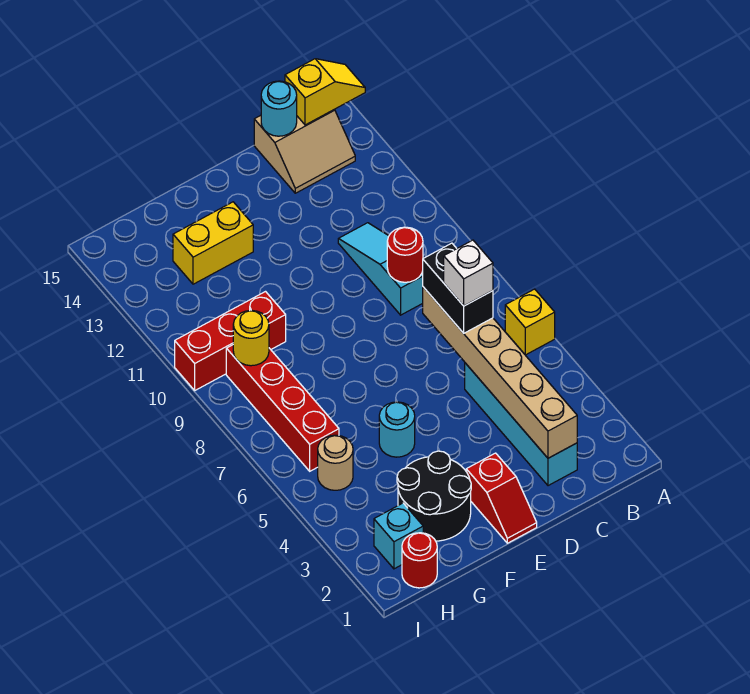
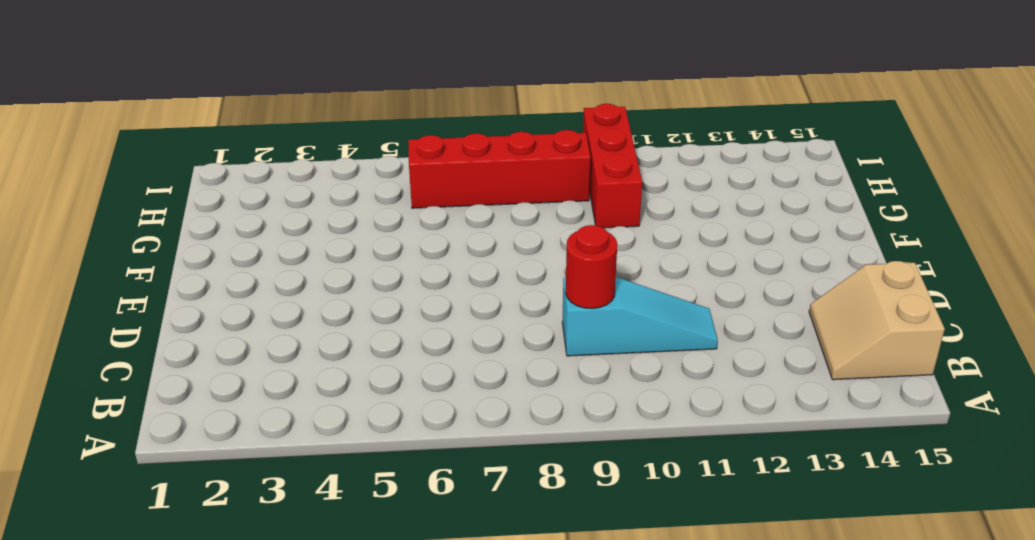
none -> yellow 1x1 brick [505,289,555,355]
none -> cyan 1x4 brick [465,363,577,486]
none -> red 1x2 slope [466,453,537,543]

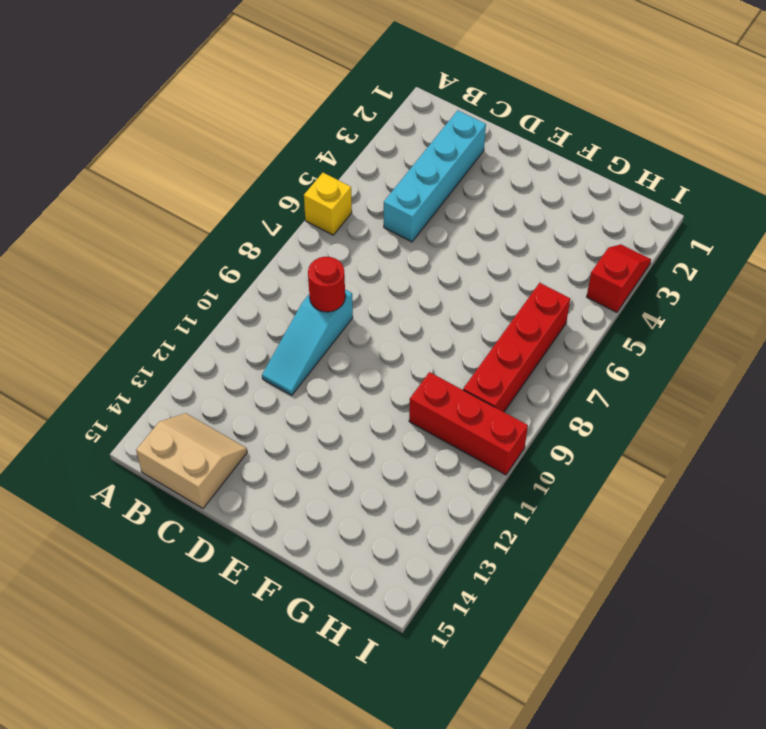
red 1x2 slope [587,245,651,312] -> red 1x2 slope moved to [466,453,537,543]
none -> black 2x2 round brick [397,451,471,541]
none -> cyan 1x1 round brick [379,402,415,457]
none -> yellow 1x2 brick [173,202,253,284]

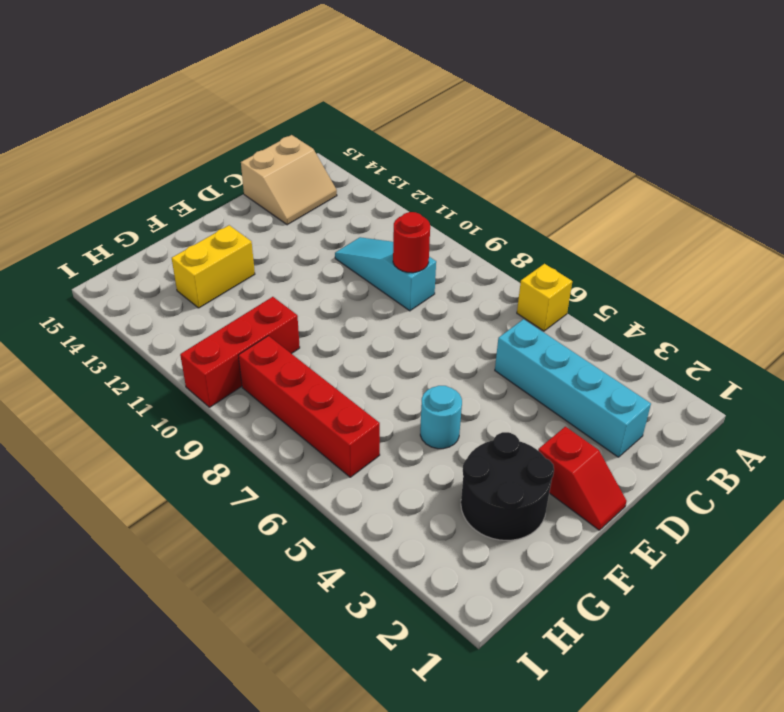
none -> red 1x1 round brick [402,533,437,588]
none -> cyan 1x1 brick [374,503,423,569]
none -> tan 1x1 round brick [318,435,353,490]

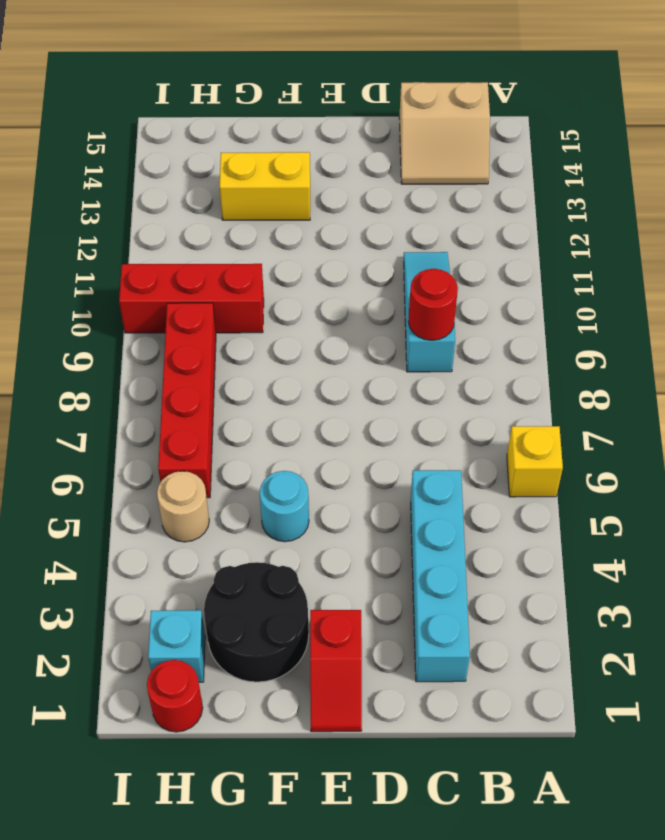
none -> yellow 1x2 slope [285,59,365,125]
none -> tan 1x6 brick [423,287,577,458]
none -> cyan 1x1 round brick [261,81,297,136]

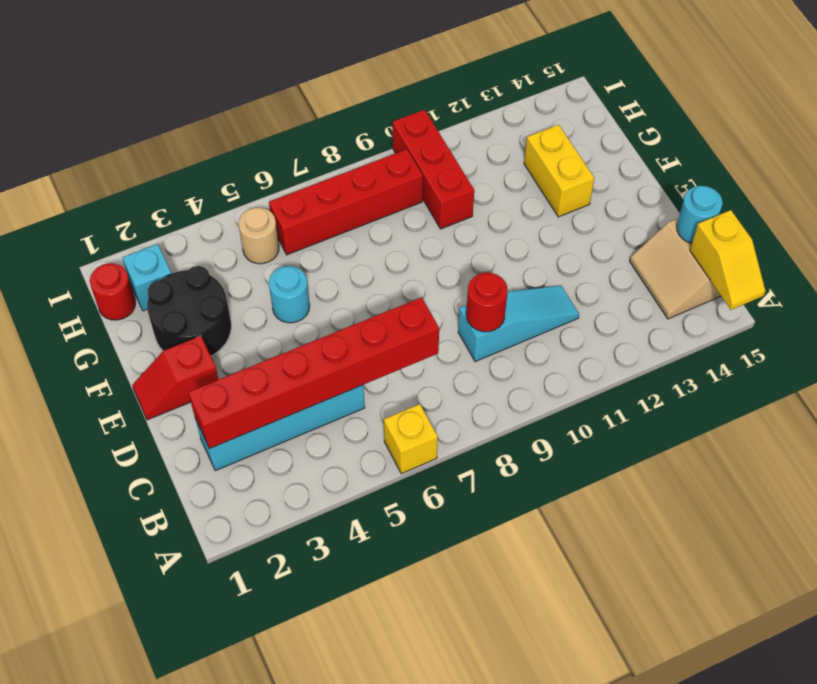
red 1x6 brick [188,297,439,449] -> tan 1x6 brick [423,287,577,458]
none -> yellow 1x1 round brick [233,310,269,366]
none -> black 1x2 brick [423,243,493,333]
none -> white 1x1 brick [444,240,493,306]

